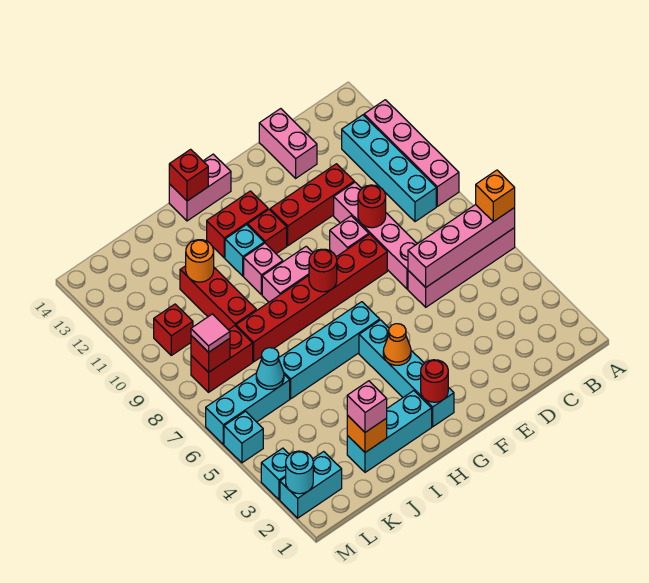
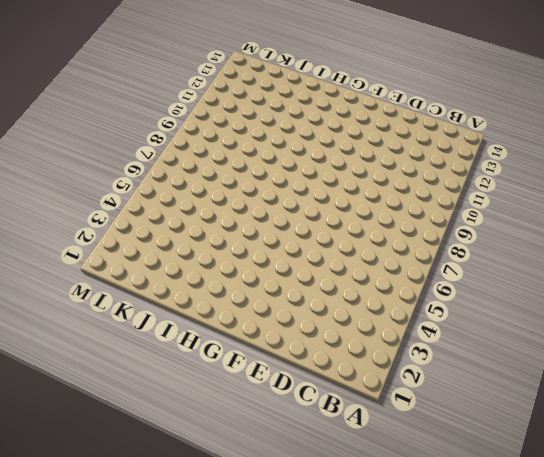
none -> pink 1x4 brick [408,228,515,307]
none -> pink 1x4 brick [364,100,459,206]
none -> cyan 1x4 brick [342,115,436,222]
none -> pink 1x4 brick [334,182,417,289]

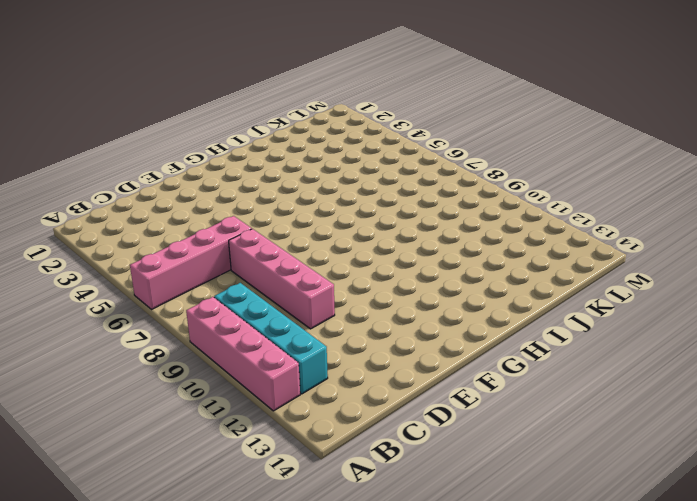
none -> red 1x3 brick [270,164,354,246]
none -> pink 1x2 brick [259,109,317,178]
none -> red 1x6 brick [236,234,387,362]
none -> pink 1x1 brick [330,216,369,257]

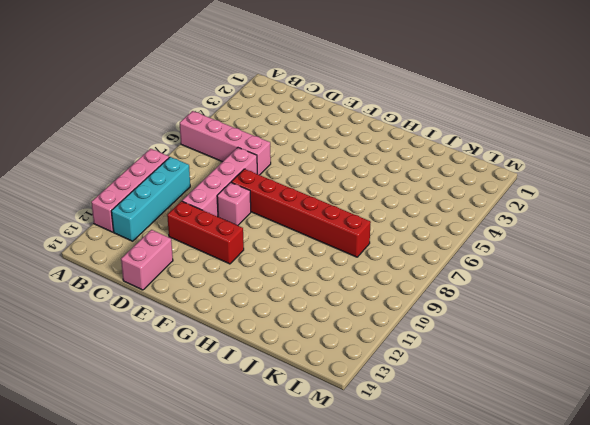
none -> cyan 1x4 brick [359,320,454,427]
none -> cyan 1x4 brick [279,302,380,399]
none -> pink 1x2 brick [262,246,313,302]
none -> red 1x1 brick [248,210,287,254]

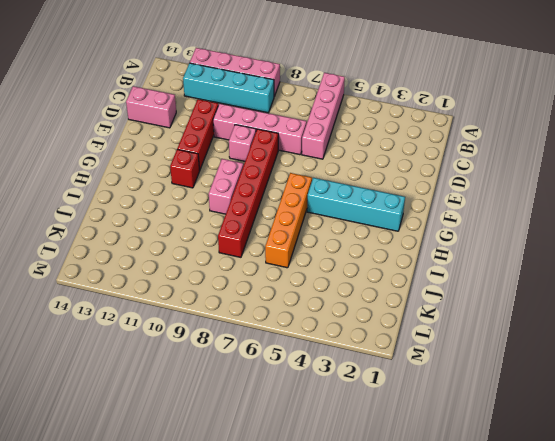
orange 1x4 brick [265,173,312,268] -> cyan 1x4 brick [279,302,380,399]
none -> red 1x2 brick [207,191,268,258]
none -> pink 1x2 brick [169,154,231,221]
none -> cyan 1x3 brick [347,391,432,472]
none -> pink 1x1 brick [244,243,283,295]

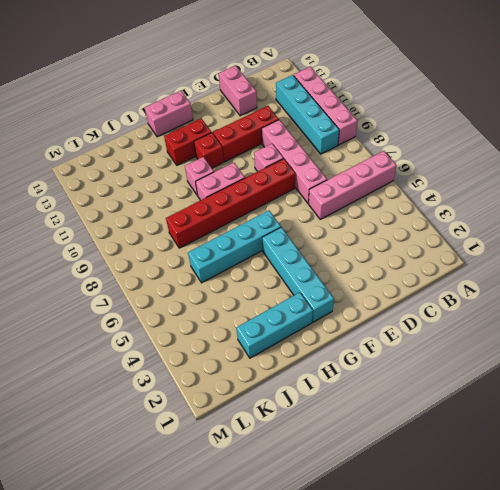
none -> cyan 1x1 brick [225,225,264,276]
none -> red 1x3 brick [180,266,256,330]
none -> cyan 1x3 brick [206,373,290,444]
none -> red 1x2 brick [191,326,253,392]

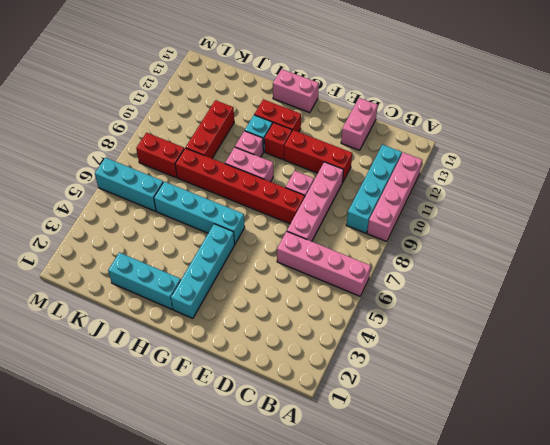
none -> cyan 1x2 brick [280,452,342,518]
none -> red 1x1 brick [154,304,193,355]
none -> cyan 1x1 brick [261,448,289,500]
none -> cyan 1x1 brick [224,411,263,463]

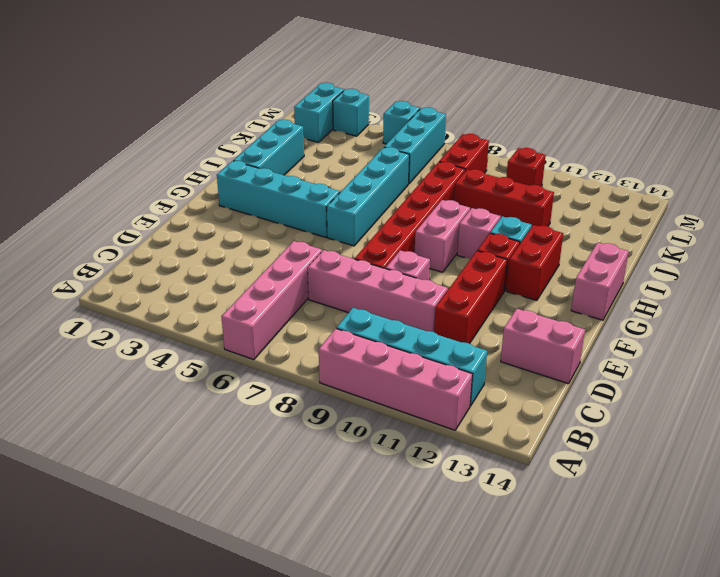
none -> pink 1x4 brick [408,205,515,287]
none -> red 1x1 round brick [358,185,386,228]
none -> red 1x1 round brick [421,360,448,402]
none -> orange 1x1 cone [383,324,411,365]

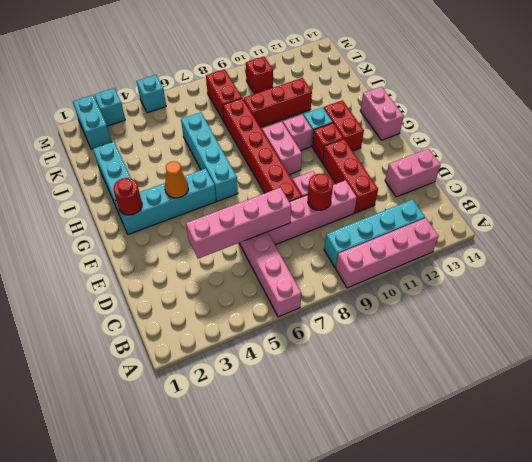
pink 1x4 brick [186,188,291,259] -> pink 1x4 brick turned to [408,205,515,287]
none -> cyan 1x3 brick [206,373,290,444]
none -> red 1x1 round brick [309,249,337,292]
none -> red 1x1 brick [169,149,208,201]
none -> orange 1x1 brick [347,416,387,453]

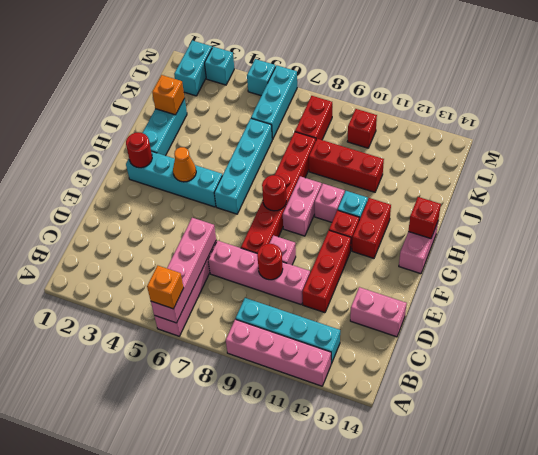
none -> orange 1x1 round brick [186,240,214,282]
none -> cyan 1x1 cone [256,348,284,389]
none -> red 1x1 brick [191,336,230,372]
none -> cyan 1x1 round brick [286,451,313,494]

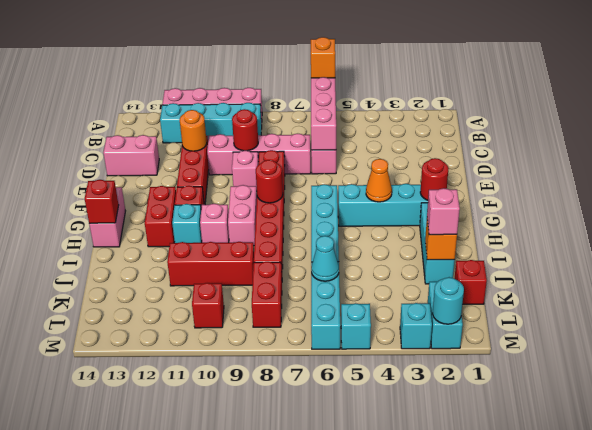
orange 1x1 round brick [179,110,207,151] -> orange 1x1 round brick moved to [186,240,214,282]
red 1x1 brick [454,260,487,304] -> red 1x1 brick moved to [191,336,230,372]
none -> pink 1x1 tile [191,314,230,352]

